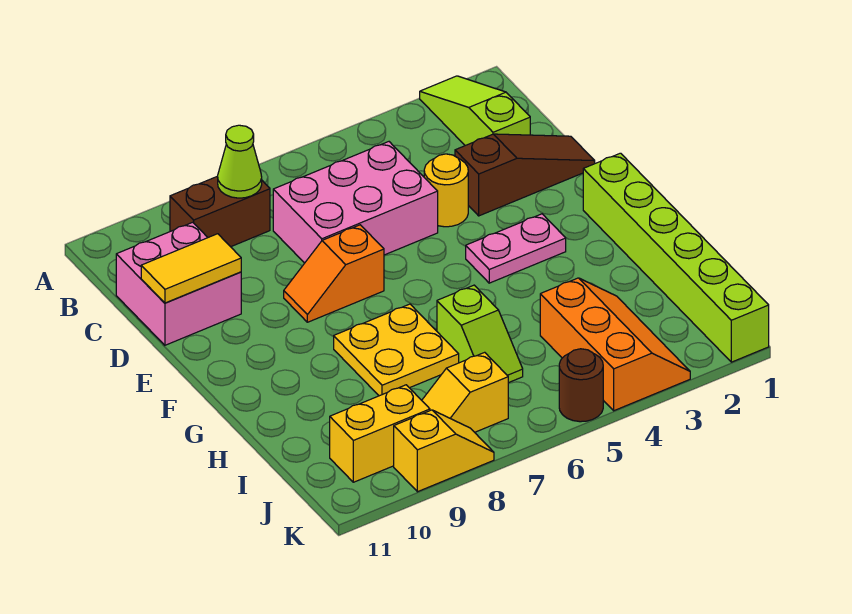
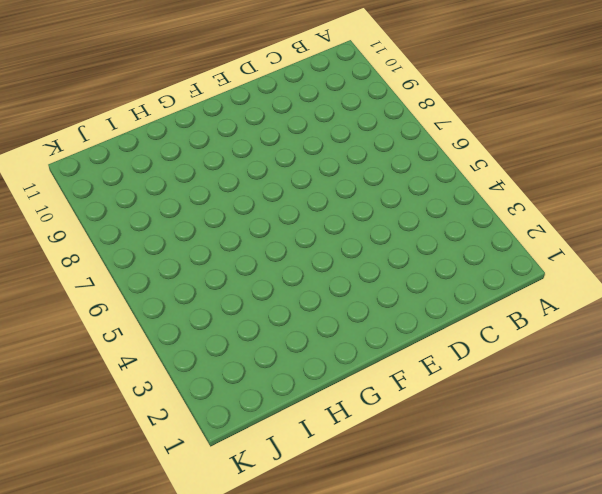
none -> lime 1x3 slope [420,76,530,146]
none -> brown 1x2 brick [170,176,270,247]
none -> pink 2x3 brick [273,142,438,263]

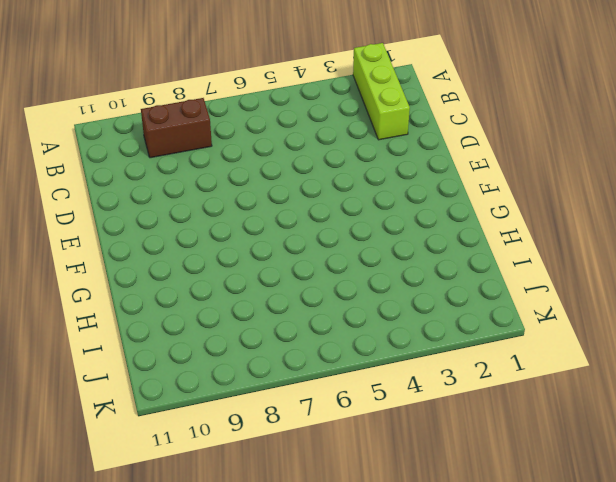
lime 1x3 brick [353,43,410,140] -> lime 1x3 slope [420,76,530,146]
none -> pink 2x3 brick [273,142,438,263]
none -> pink 2x2 brick [116,222,241,345]
none -> brown 1x3 slope [455,134,595,216]

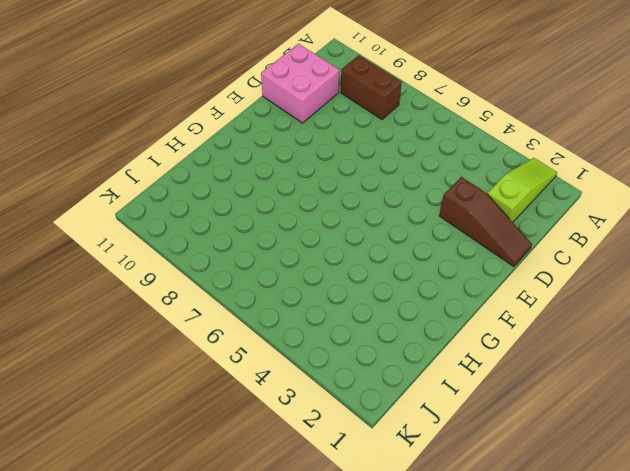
none -> pink 2x3 brick [273,142,438,263]
none -> yellow 1x1 round brick [424,154,468,227]
none -> orange 1x2 slope [284,225,384,322]

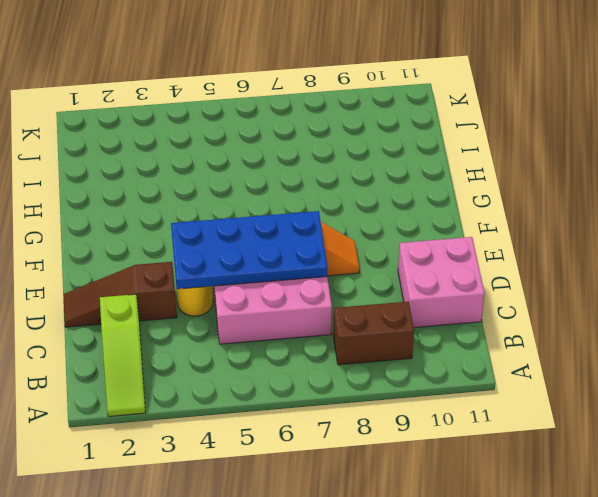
blue 2x4 plate [171,211,328,289] -> none
none -> lime 1x6 brick [583,153,769,362]
none -> pink 1x2 plate [466,214,566,283]
none -> yellow 2x2 plate [334,304,459,396]

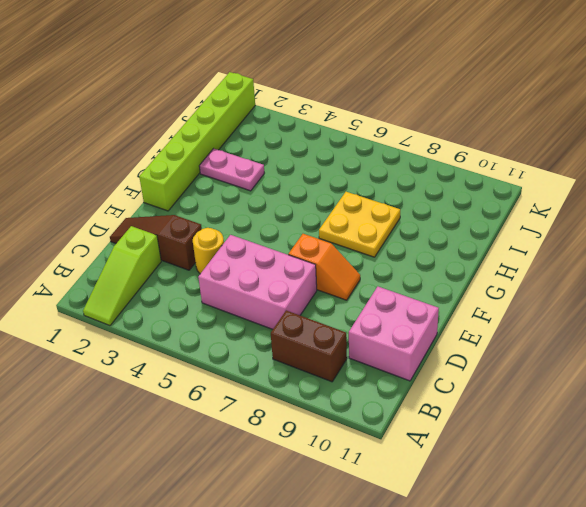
pink 1x2 plate [199,149,264,191] -> pink 1x2 plate moved to [466,214,566,283]
none -> lime 1x2 slope [437,285,523,383]
none -> orange 2x3 slope [540,278,690,411]
none -> yellow 1x2 slope [422,352,508,432]

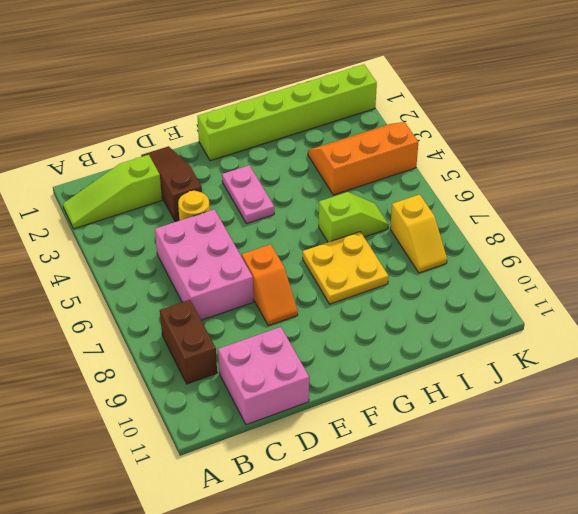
none -> yellow 1x2 brick [330,385,430,482]
none -> brown 1x1 round brick [559,349,603,422]
none -> yellow 1x2 slope [394,410,494,492]

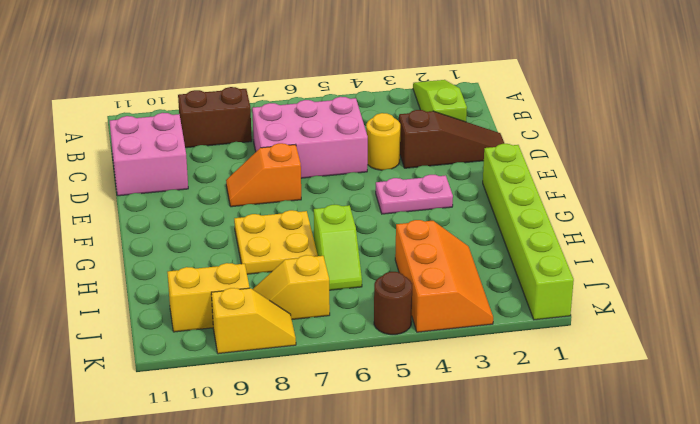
none -> lime 1x1 cone [218,125,262,198]
none -> yellow 1x2 tile [141,234,241,303]

